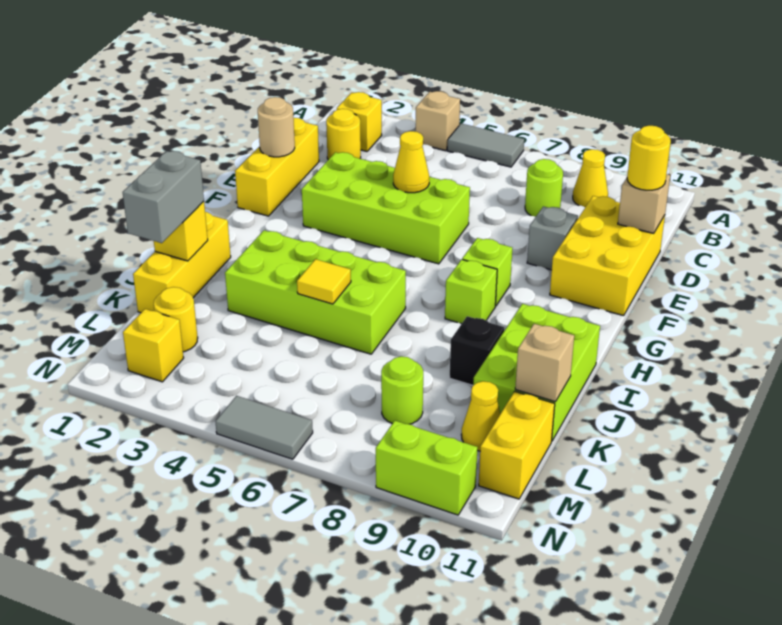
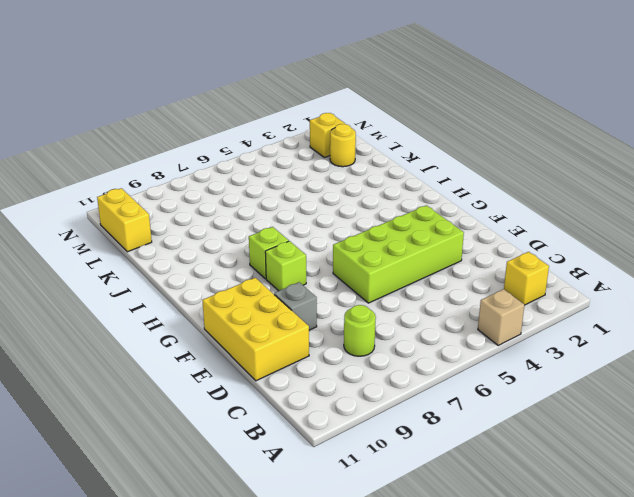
none -> grey 1x2 tile [447,124,524,167]
none -> yellow 1x1 cone [573,149,608,207]
none -> yellow 1x1 round brick [326,109,361,160]
none -> yellow 1x3 brick [235,118,319,216]

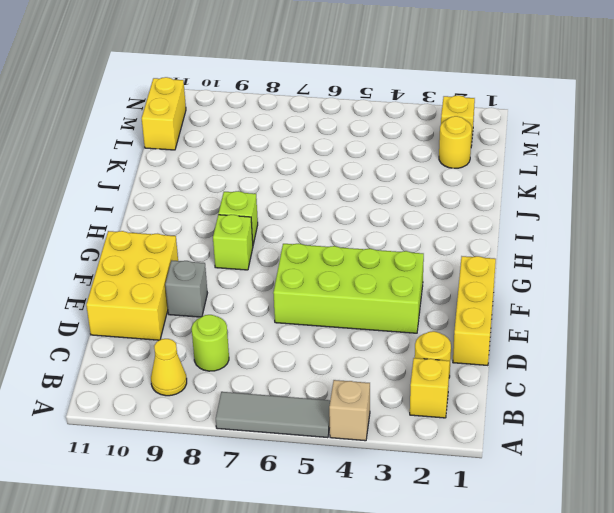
grey 1x3 tile [216,392,330,438] -> grey 1x2 tile [447,124,524,167]
none -> yellow 1x3 brick [133,212,231,313]
none -> lime 2x4 brick [225,230,406,354]
none -> lime 2x3 brick [473,304,600,441]
none -> black 1x1 brick [450,316,504,385]

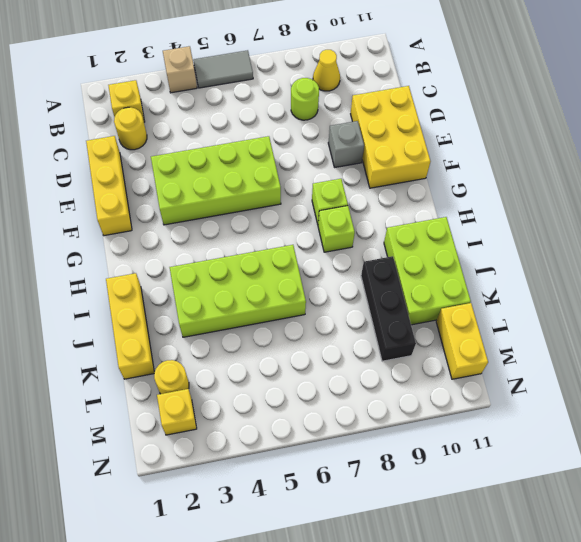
black 1x3 brick [361,256,416,361] -> black 1x1 brick [450,316,504,385]
none -> lime 1x1 round brick [381,356,423,424]
none -> yellow 1x1 cone [461,381,500,451]
none -> grey 1x2 tile [215,396,313,459]
none -> lime 1x2 brick [376,421,478,515]

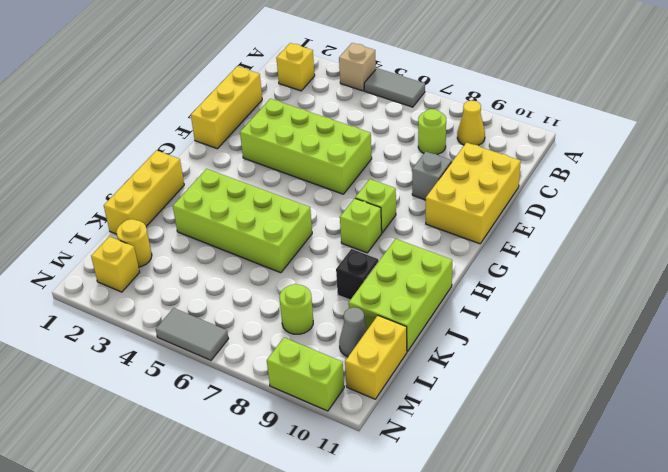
grey 1x1 cone [339,307,367,357] -> yellow 1x1 cone [461,381,500,451]
none -> yellow 1x1 round brick [326,109,361,160]
none -> tan 1x1 brick [618,174,670,233]
none -> tan 1x1 round brick [258,97,295,157]
none -> yellow 1x1 cone [393,131,429,193]

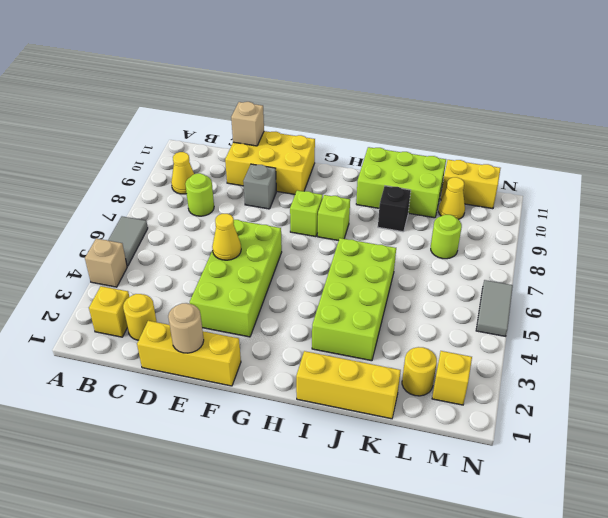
none -> lime 1x2 brick [376,421,478,515]
none -> yellow 1x1 brick [154,201,208,261]
none -> yellow 1x1 tile [297,259,351,304]
none -> tan 1x1 brick [515,324,574,402]

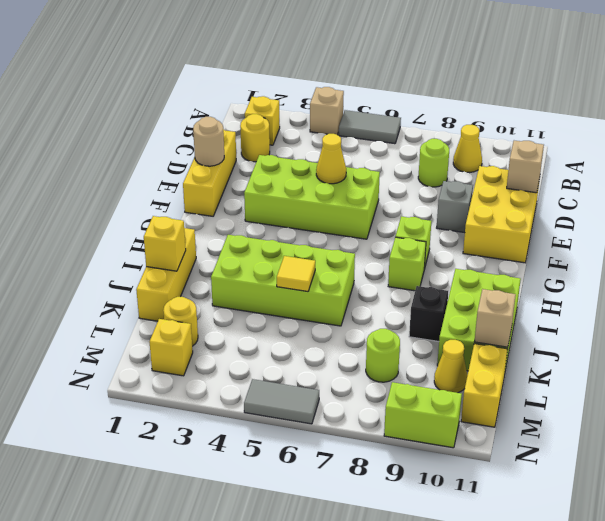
none -> yellow 1x1 round brick [627,126,671,190]
none -> grey 1x2 brick [123,151,204,243]

